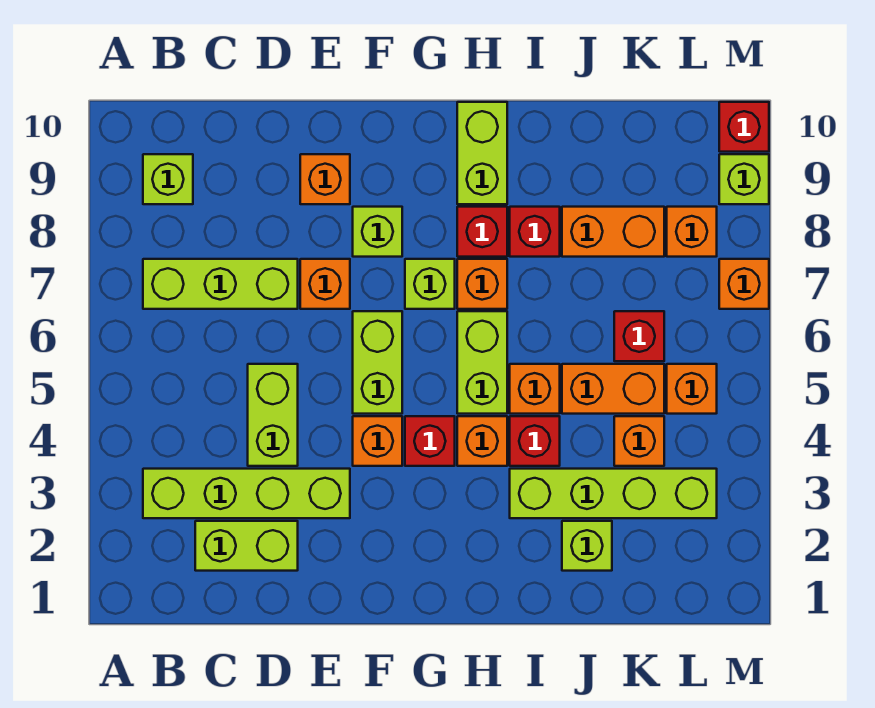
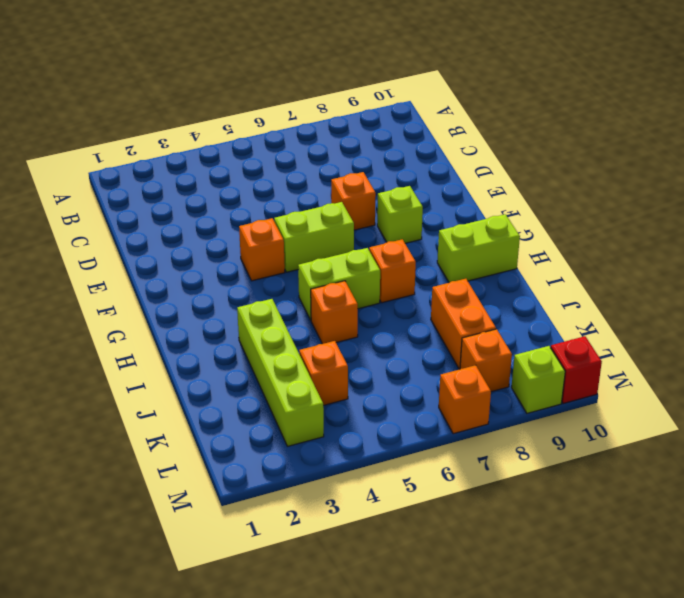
none -> lime 1x4 brick [143,469,350,518]
none -> lime 1x3 brick [143,259,298,309]
none -> lime 1x1 brick [143,154,193,204]
none -> lime 1x2 brick [195,521,298,571]

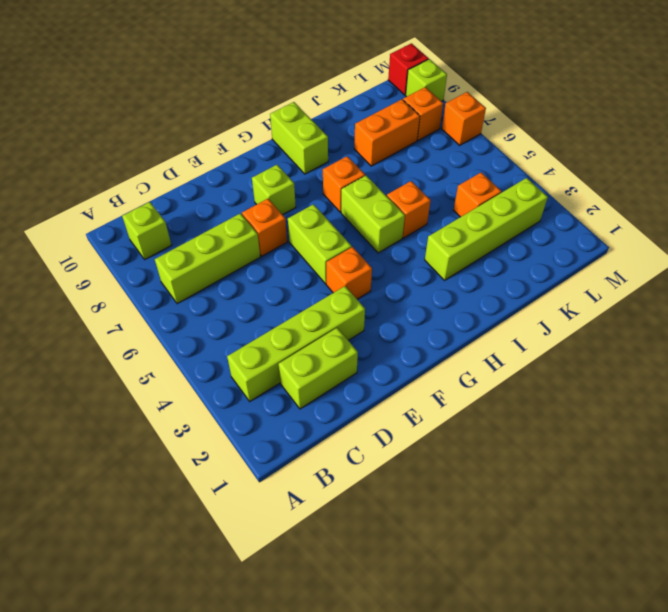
none -> lime 1x2 brick [248,364,298,466]
none -> orange 1x1 brick [300,154,350,204]
none -> red 1x1 brick [405,416,455,466]
none -> lime 1x1 brick [405,259,455,309]

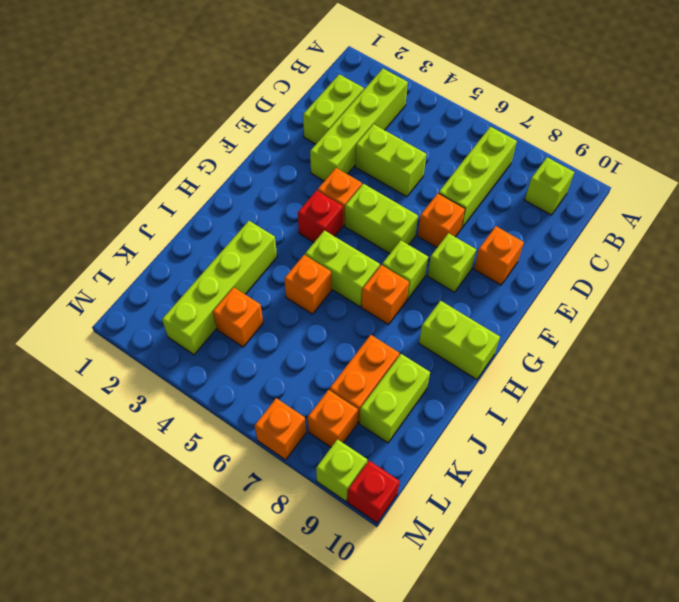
lime 1x2 brick [359,354,430,443] -> none
none -> orange 1x1 brick [457,416,507,466]
none -> red 1x1 brick [457,207,507,257]
none -> red 1x1 brick [510,416,560,466]
none -> red 1x1 brick [510,207,560,257]

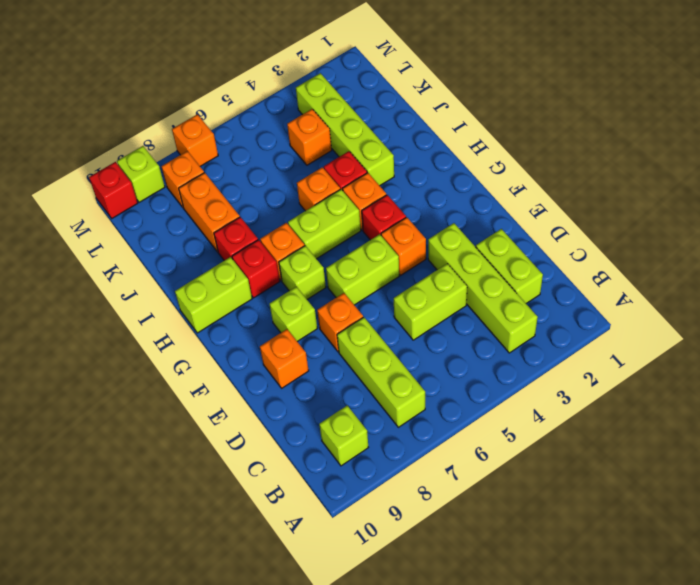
none -> lime 1x1 brick [562,521,612,571]
none -> orange 1x2 brick [562,364,664,414]
none -> red 1x1 brick [614,311,664,361]
none -> orange 1x1 brick [667,364,717,414]

